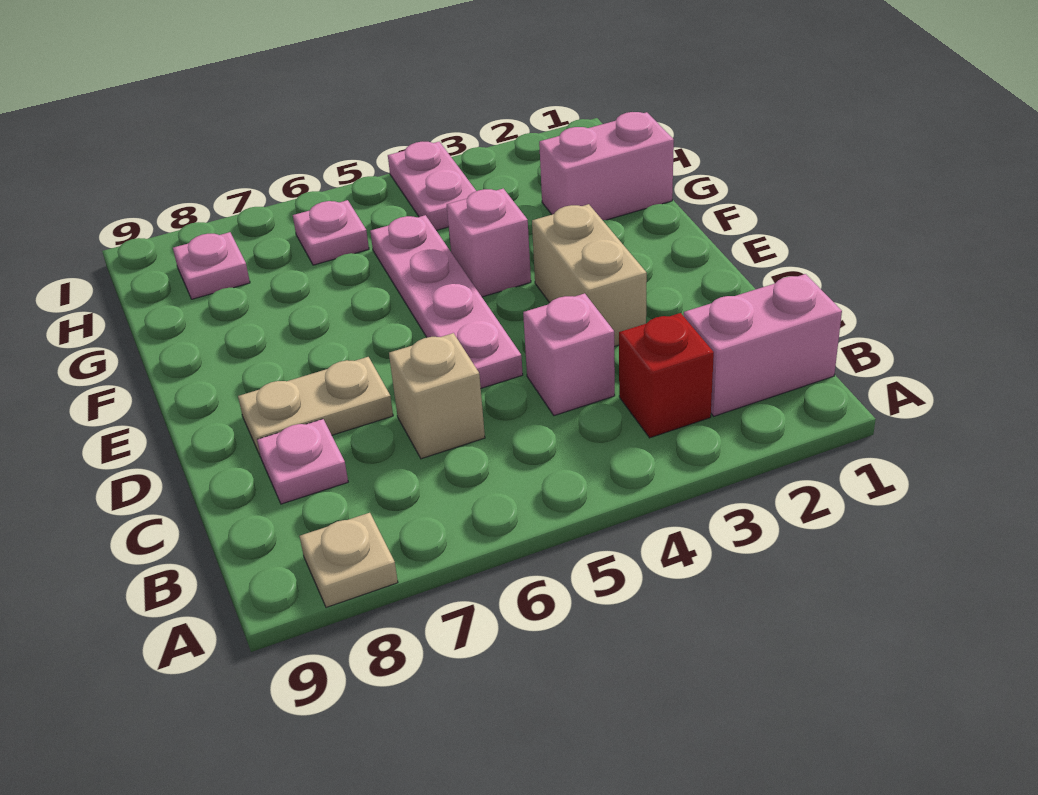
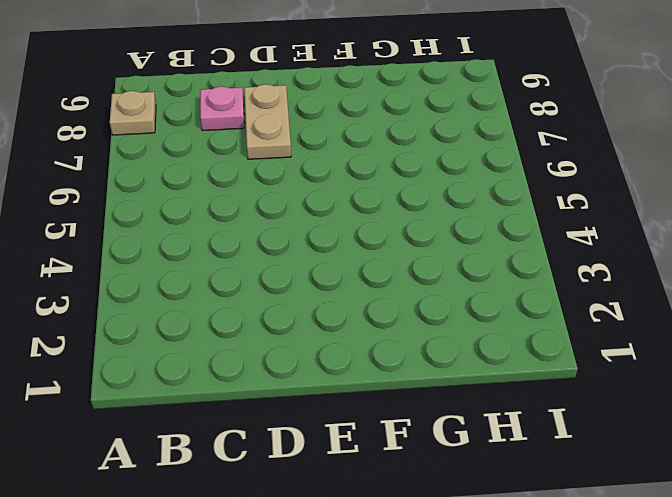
none -> pink 1x2 brick [684,274,842,416]
none -> red 1x1 brick [619,313,714,438]
none -> pink 1x1 brick [523,293,615,416]

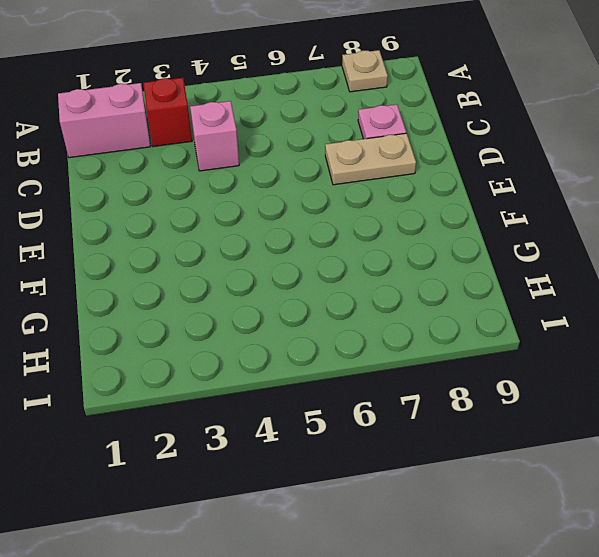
none -> tan 1x1 brick [389,333,485,459]
none -> tan 1x2 brick [532,204,647,347]
none -> pink 1x4 plate [370,215,523,388]

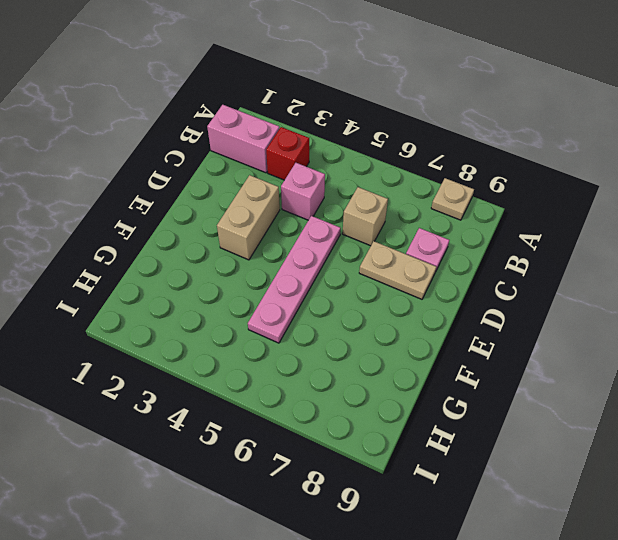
none -> pink 1x1 brick [447,189,531,297]
none -> pink 1x2 brick [539,112,674,220]
none -> pink 1x2 plate [388,142,476,230]

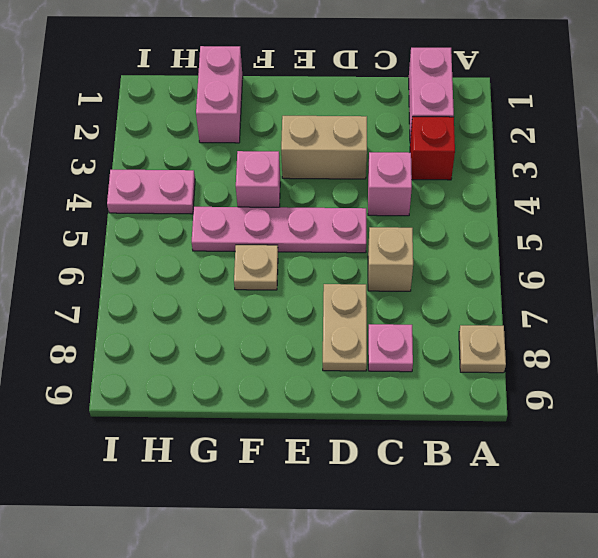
tan 1x1 plate [234,245,278,290] -> none
none -> pink 1x1 plate [293,200,369,265]
none -> pink 1x1 plate [173,232,250,299]

